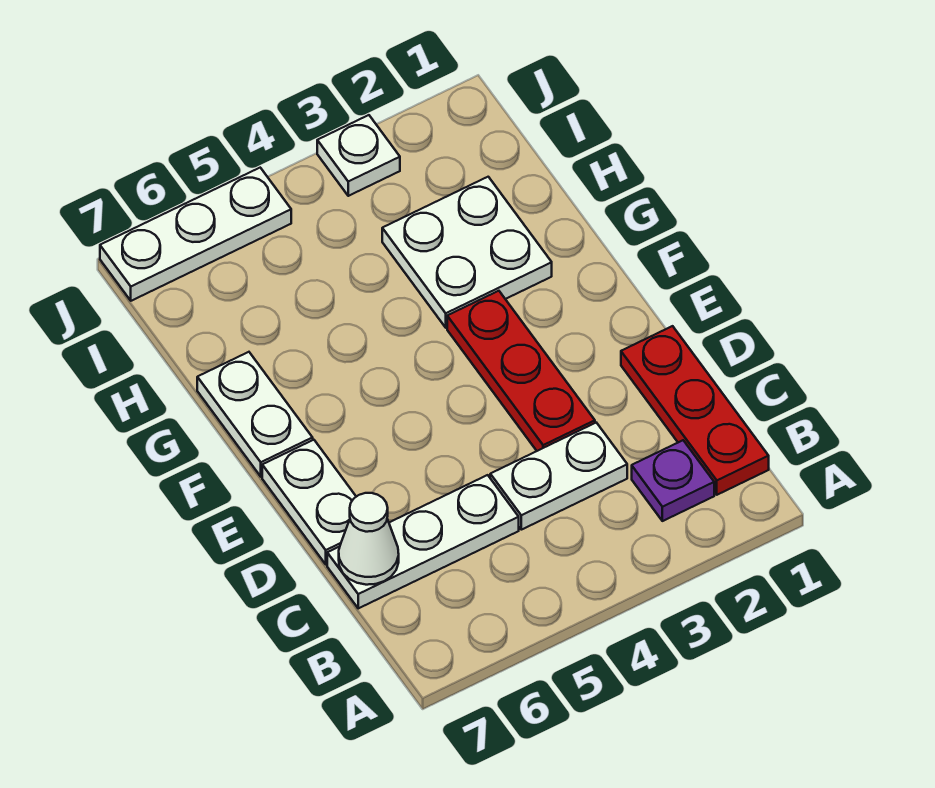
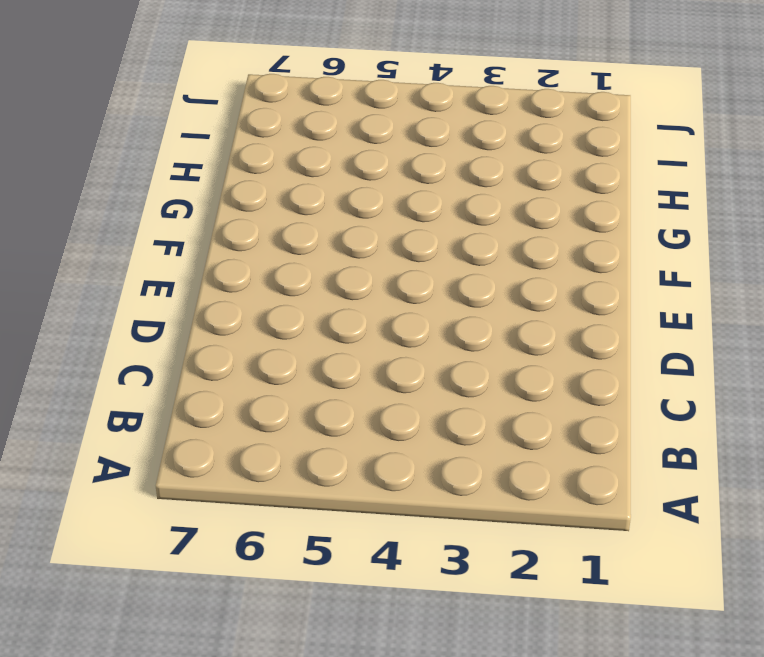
none -> red 1x3 plate [621,326,769,495]
none -> purple 1x1 plate [632,440,714,521]

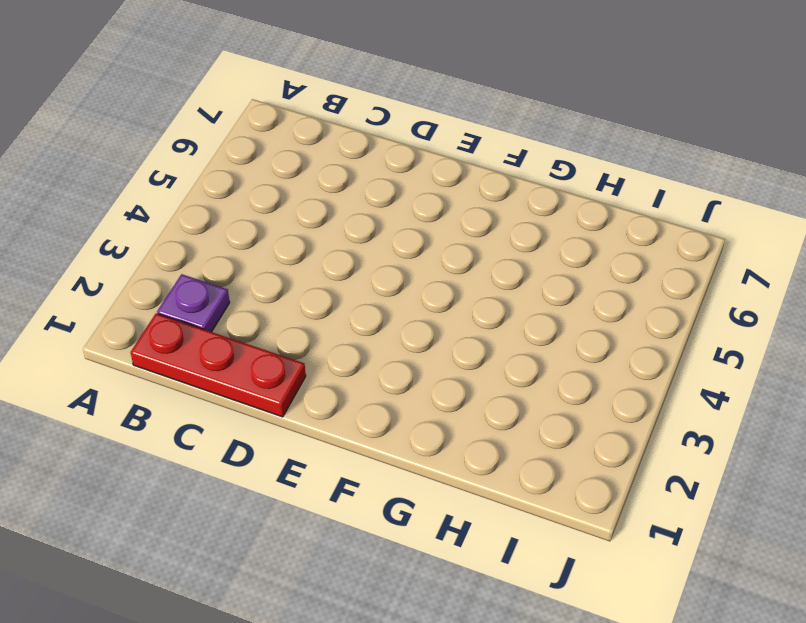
none -> white 1x2 plate [490,423,627,530]
none -> white 1x3 plate [327,475,519,608]

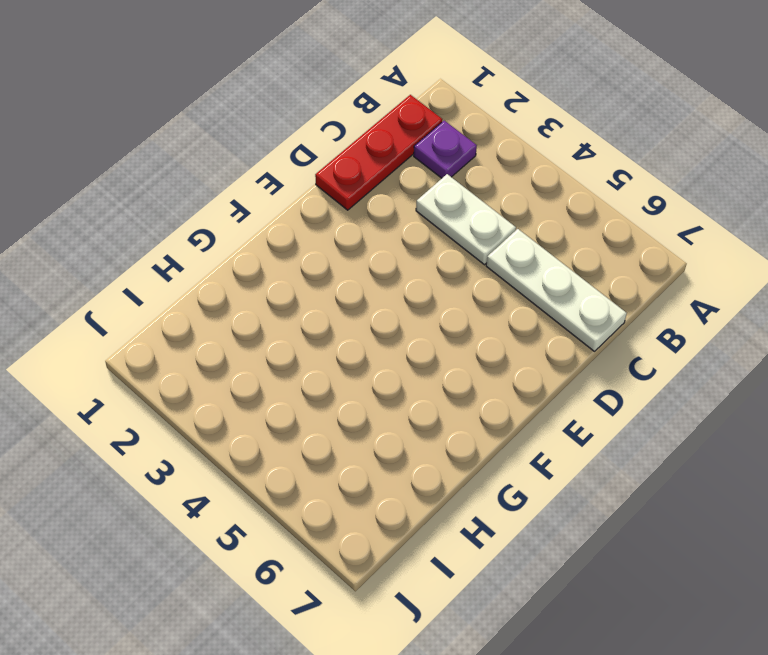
none -> red 1x3 plate [447,291,595,451]
none -> white 1x2 plate [262,440,356,564]

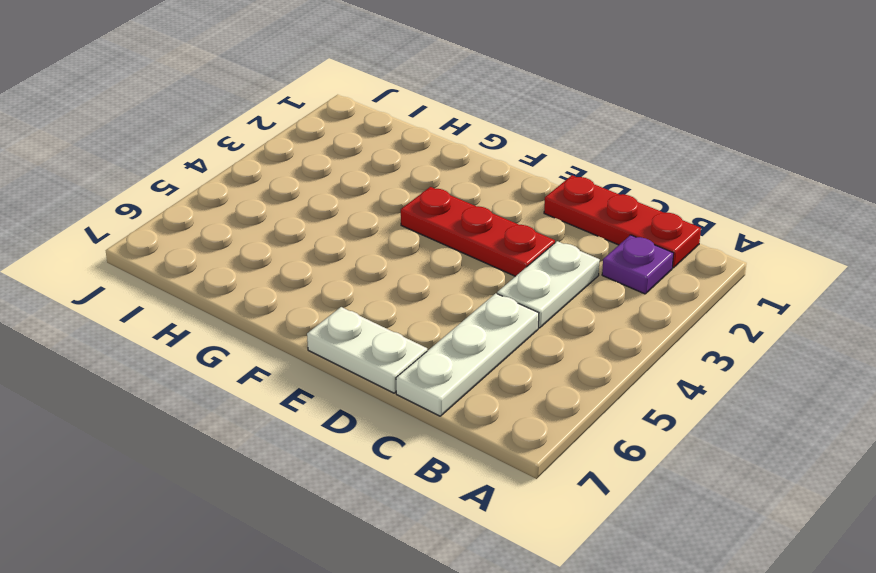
none -> white 1x2 plate [197,352,313,477]
none -> white 2x2 plate [382,177,552,328]

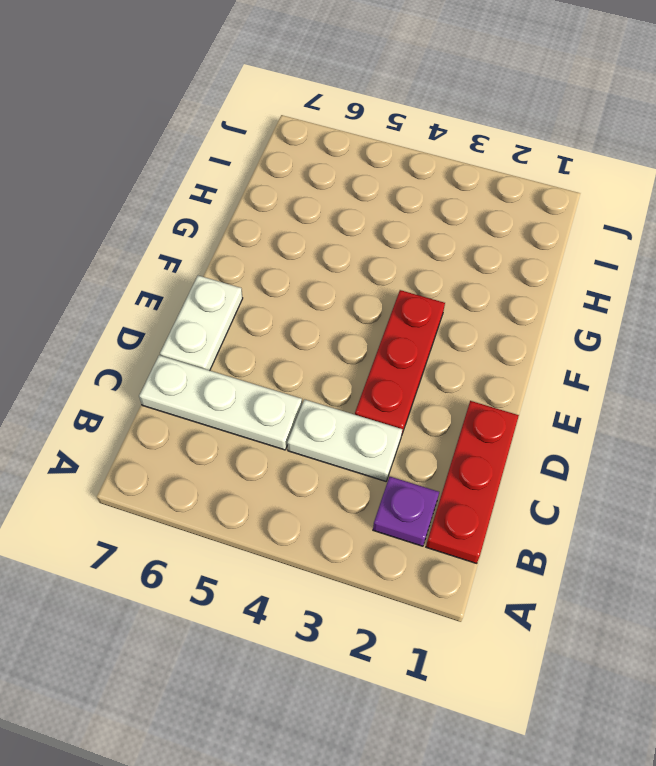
none -> white 1x2 plate [197,352,313,477]
none -> white 2x2 plate [382,177,552,328]

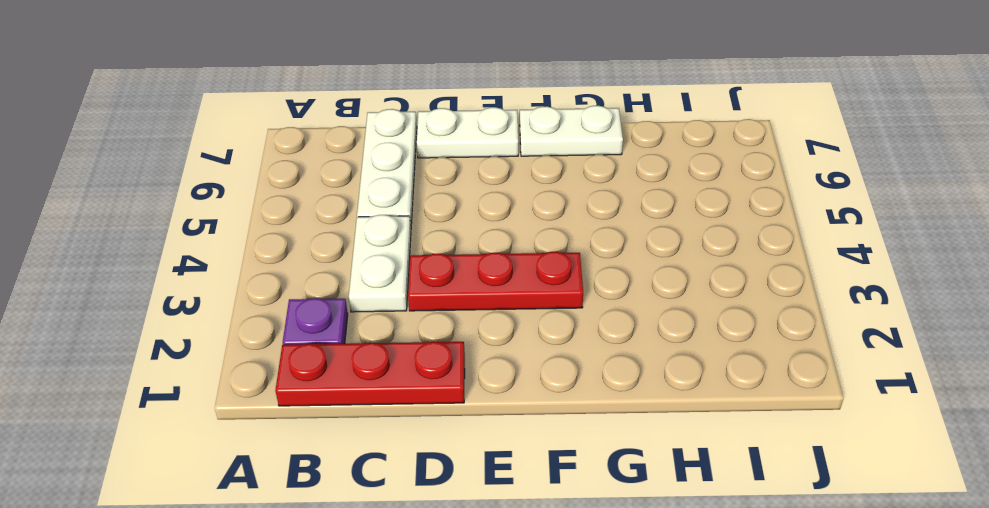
none -> white 2x2 plate [382,177,552,328]
none -> white 1x1 plate [317,115,400,196]

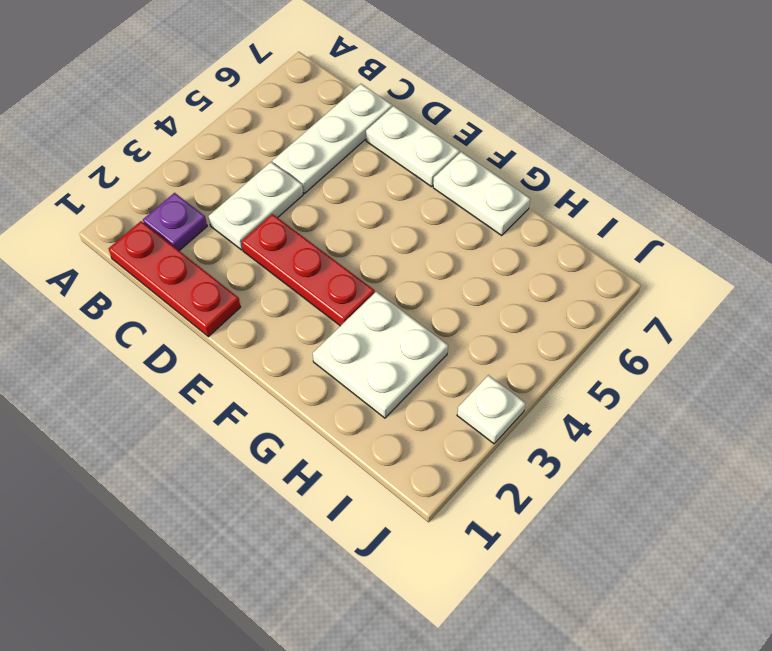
none -> white 1x3 plate [100,168,291,301]
none -> white 1x1 cone [339,493,399,585]

